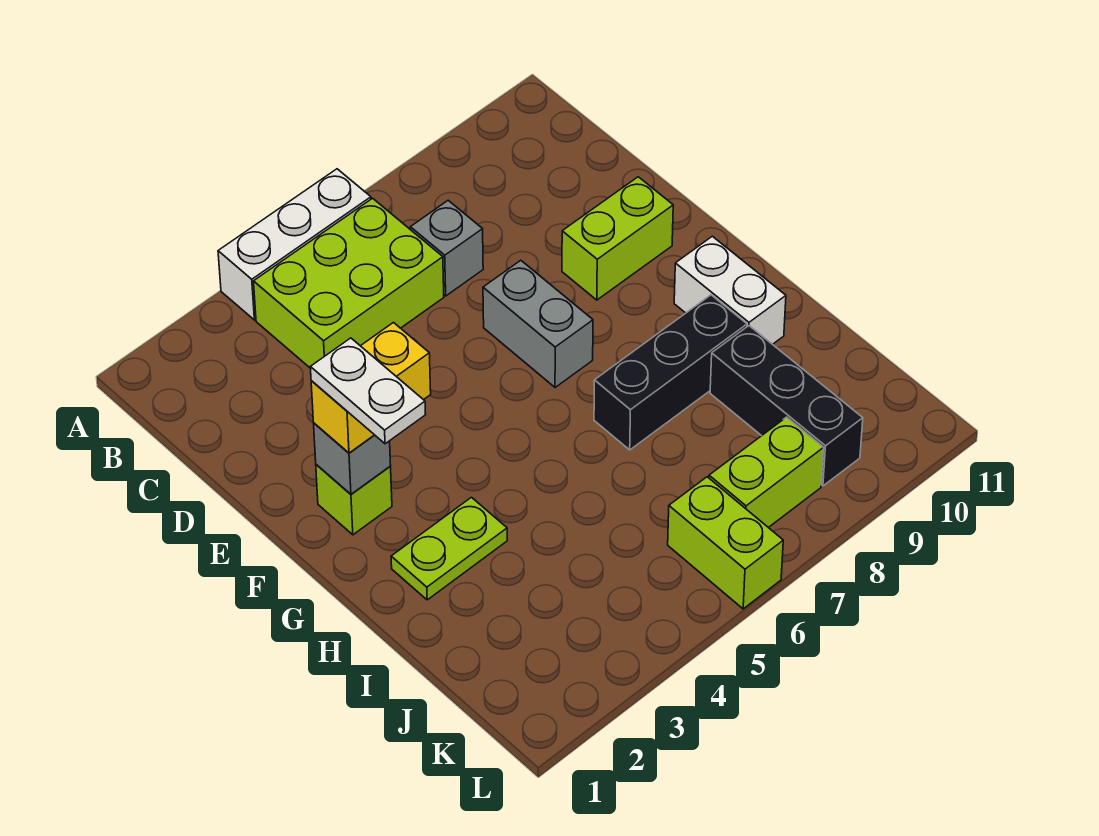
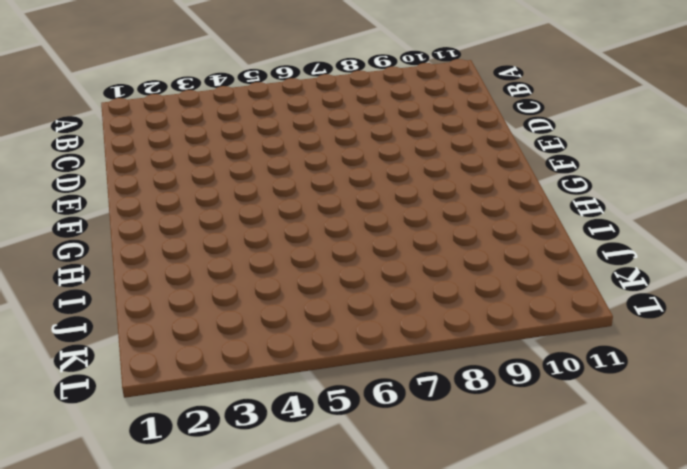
none -> white 1x3 brick [218,169,371,320]
none -> lime 2x3 brick [254,198,444,368]
none -> grey 1x1 brick [410,200,483,296]

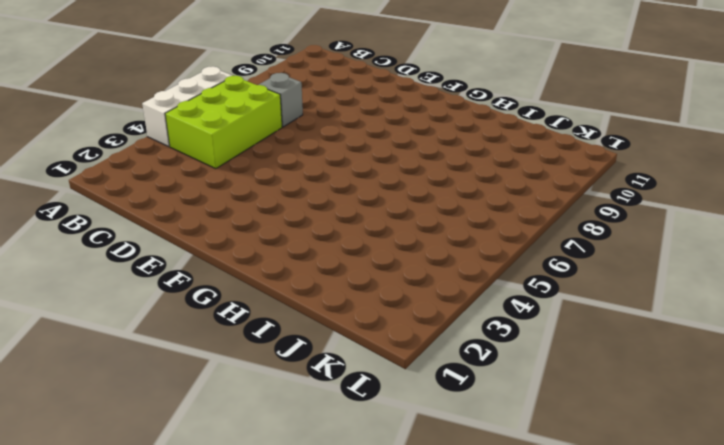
none -> grey 1x2 brick [483,260,593,388]
none -> lime 1x2 brick [562,177,673,300]
none -> lime 1x1 brick [316,465,392,535]

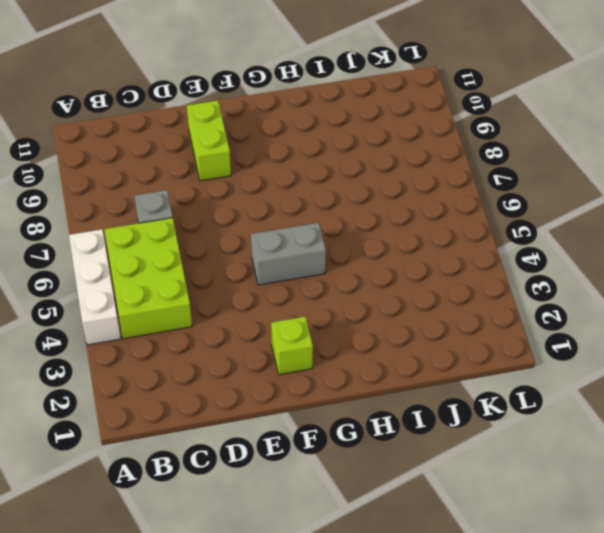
grey 1x2 brick [251,223,326,285] -> grey 1x2 brick moved to [483,260,593,388]
none -> white 1x2 brick [674,236,786,344]
none -> lime 1x2 plate [391,497,507,600]
none -> black 1x3 brick [594,295,747,450]

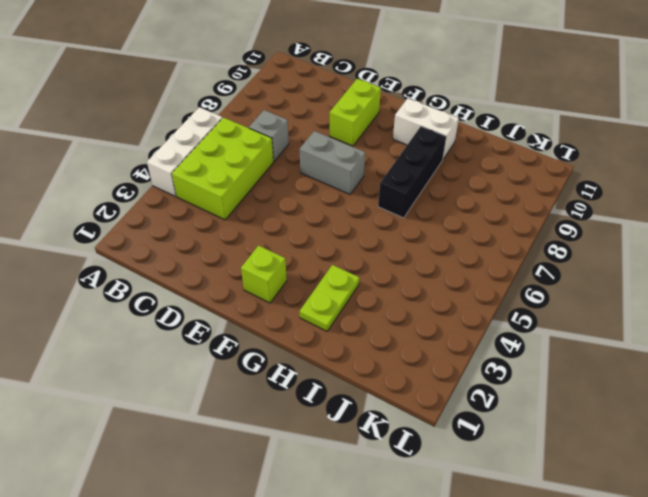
none -> black 1x3 brick [710,326,863,486]
none -> lime 1x2 brick [668,477,783,609]
none -> lime 1x2 brick [709,417,824,528]

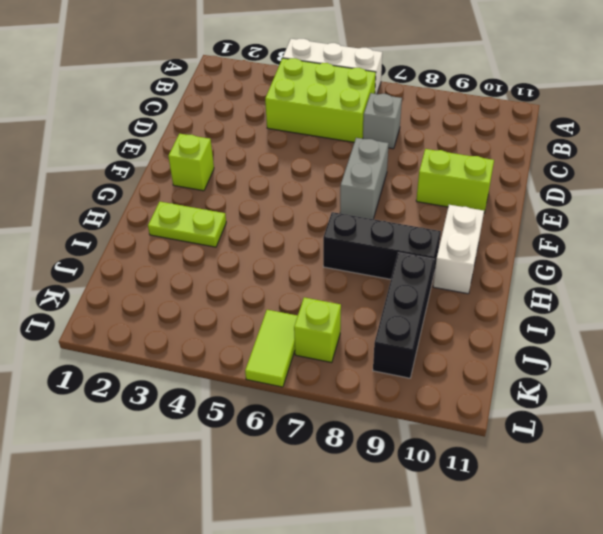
lime 1x2 tile [245,310,298,387] -> lime 1x2 brick [668,477,783,609]
lime 1x1 brick [294,297,341,363] -> lime 1x2 brick [709,417,824,528]
none -> grey 1x1 brick [314,423,391,494]
none -> yellow 1x2 brick [311,323,431,453]
none -> white 1x2 plate [310,338,426,444]

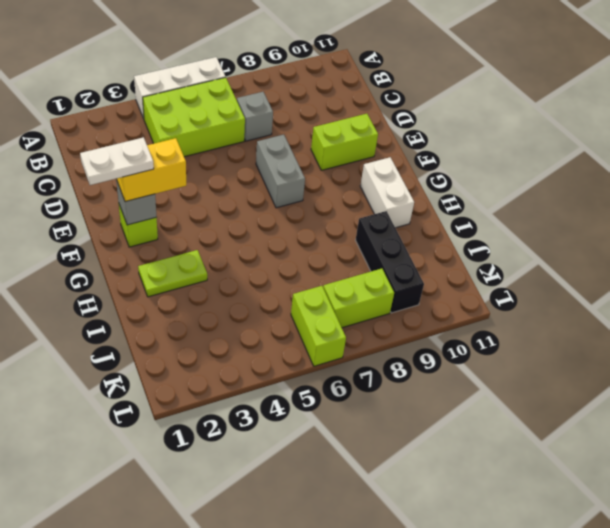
white 1x2 plate [80,137,154,185] -> white 1x2 plate turned to [310,338,426,444]
none -> black 1x3 brick [594,295,747,450]

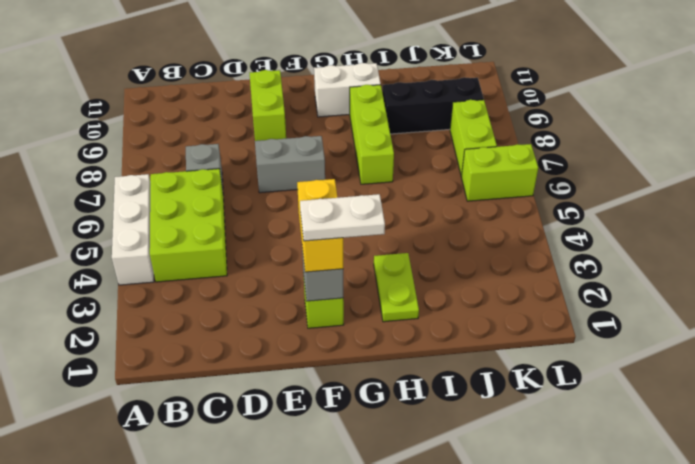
lime 1x3 brick [350,85,394,184] -> black 1x3 brick [594,295,747,450]

